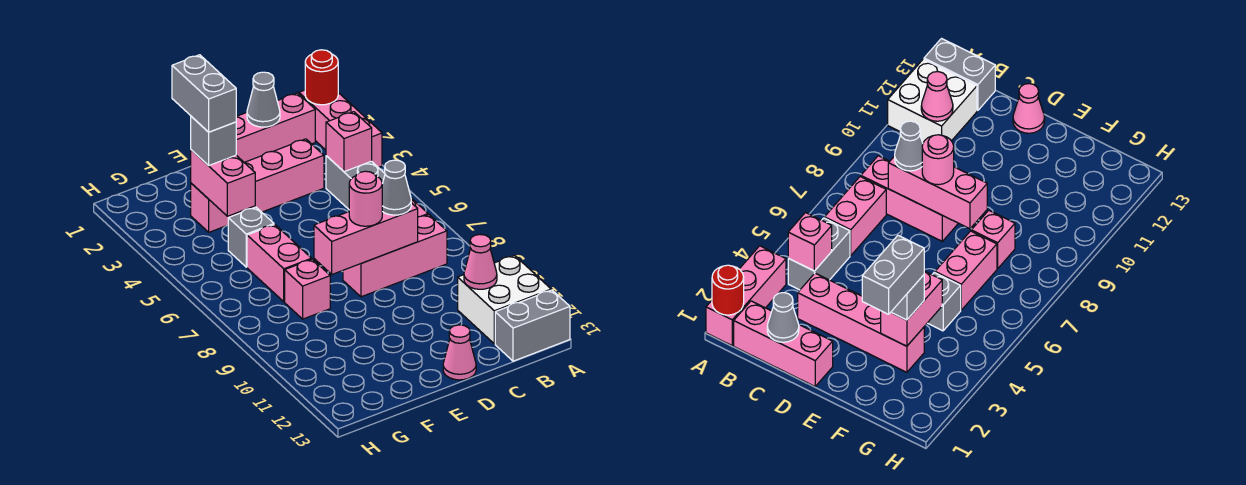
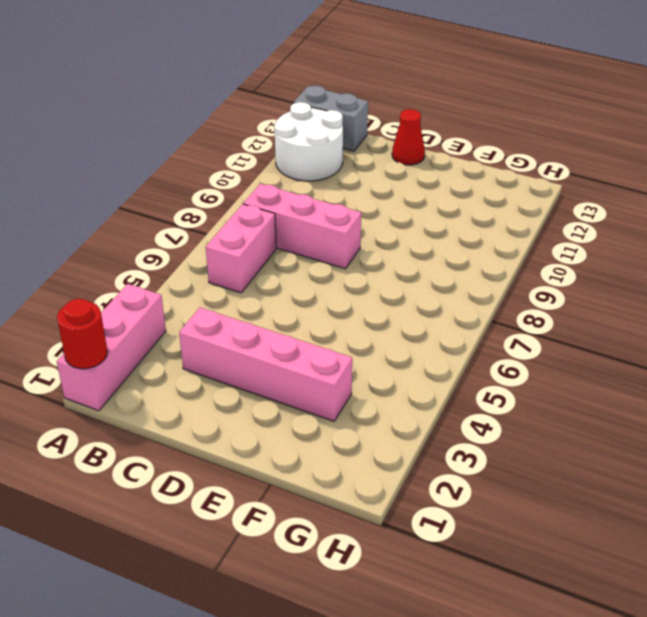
white 2x2 round brick [274,102,343,181] -> white 2x2 brick [458,255,551,344]
red 1x1 cone [392,109,425,165] -> pink 1x1 cone [443,325,476,380]
none -> pink 1x3 brick [236,93,315,162]
none -> grey 1x2 brick [326,156,385,209]
none -> grey 1x1 brick [228,207,274,267]

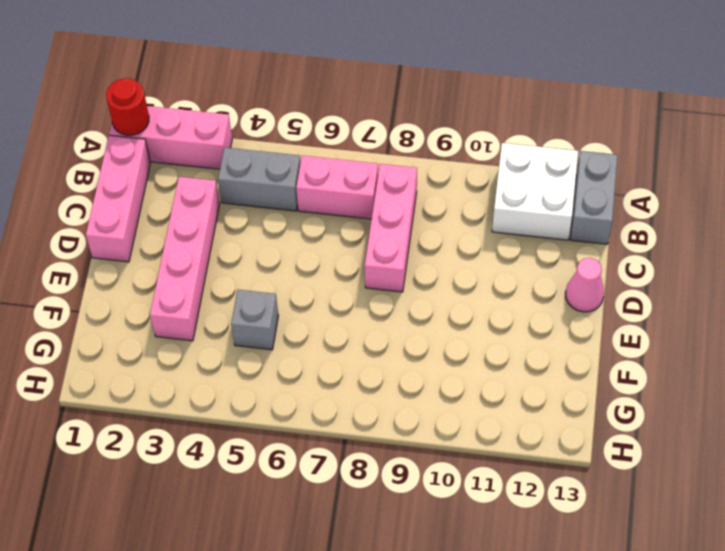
none -> pink 1x2 brick [247,225,312,302]
none -> pink 1x1 brick [285,259,330,319]
none -> pink 1x1 brick [326,112,372,172]

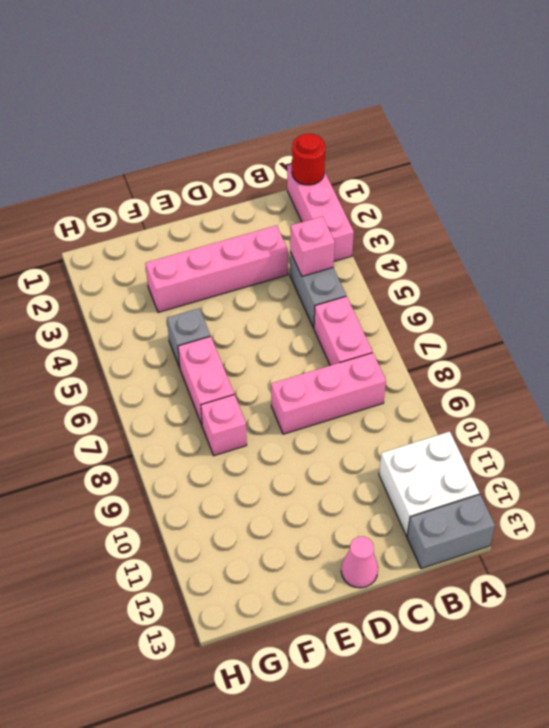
none -> pink 1x3 brick [236,93,315,162]
none -> pink 1x1 cone [464,235,497,289]
none -> grey 1x1 cone [247,72,280,127]

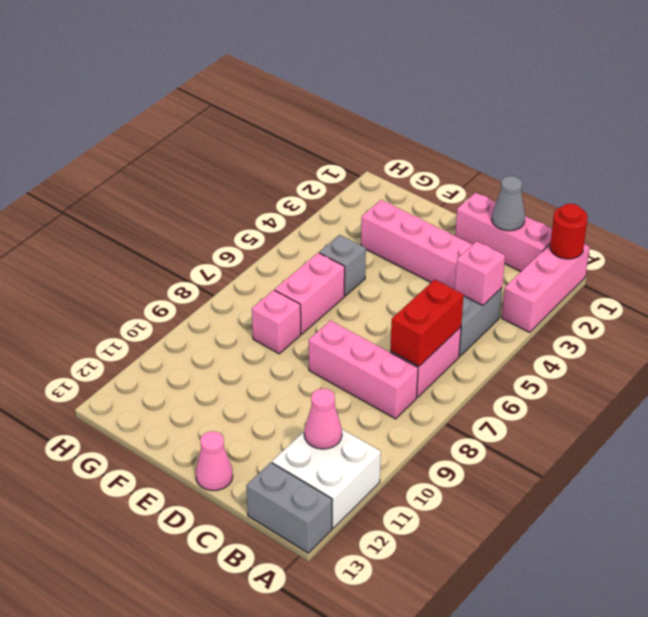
red 1x2 brick [390,280,464,366] -> none
none -> pink 1x3 brick [314,203,418,274]
none -> pink 1x2 brick [191,150,255,216]
none -> grey 1x1 cone [382,160,411,215]

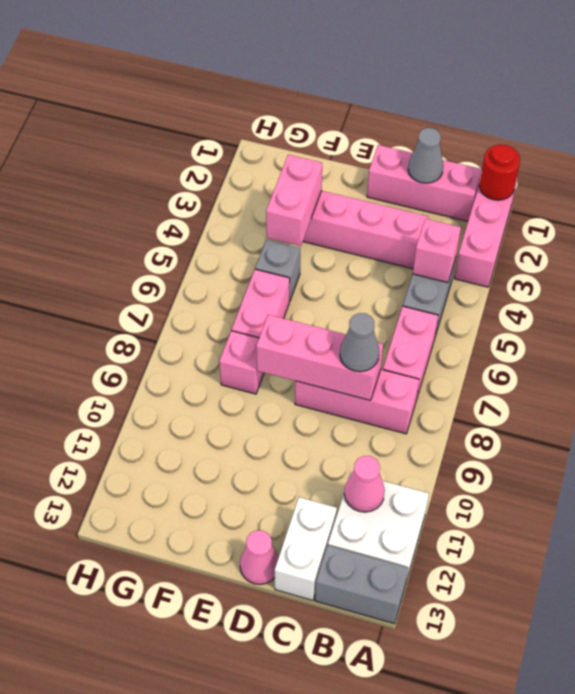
white 1x2 brick [275,497,337,600] -> none
none -> pink 1x1 round brick [349,171,382,226]
none -> grey 1x1 brick [191,116,236,166]
none -> grey 1x2 brick [172,55,236,132]

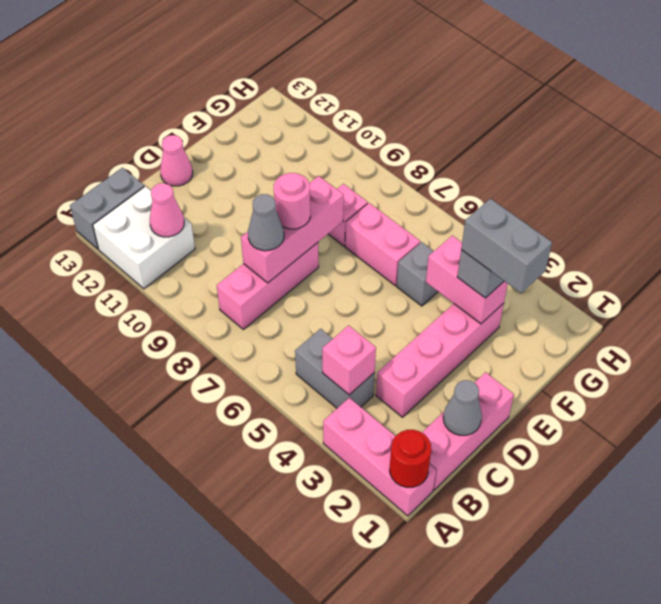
none -> pink 1x2 brick [825,177,886,255]

